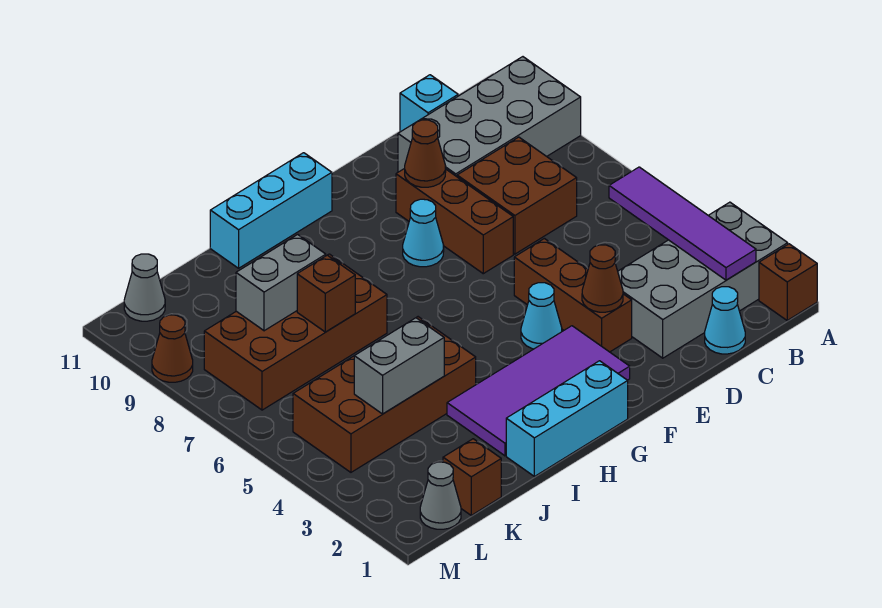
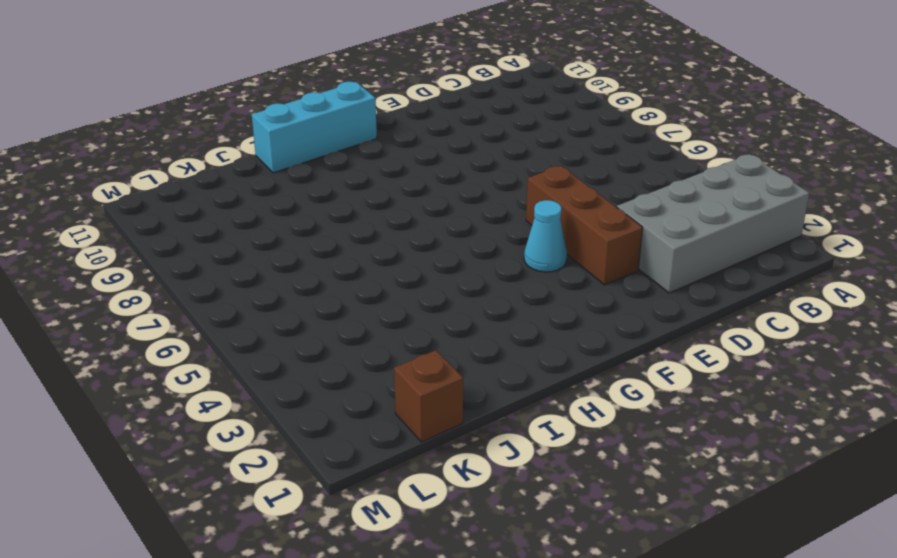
none -> brown 1x1 brick [759,244,817,320]
none -> grey 2x4 brick [398,57,581,177]
none -> cyan 1x1 cone [705,287,745,354]

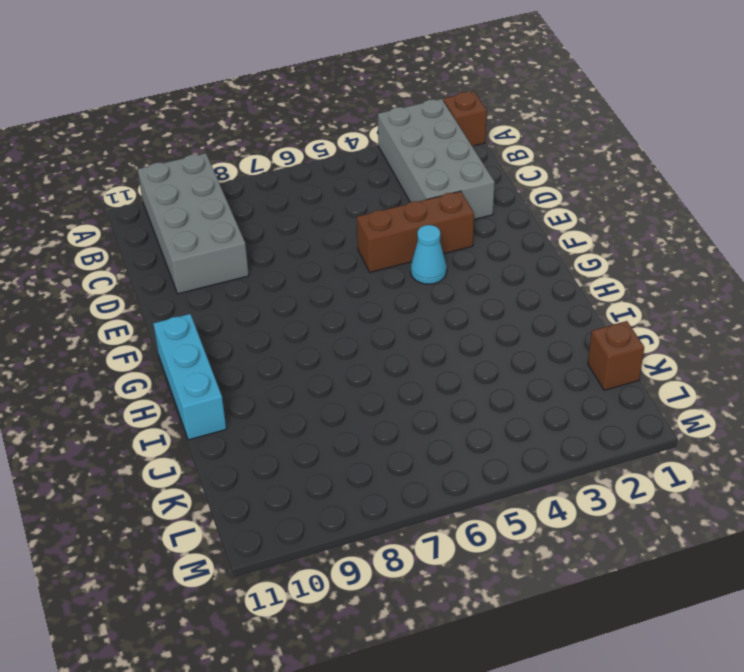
none -> cyan 1x1 cone [705,287,745,354]
none -> brown 2x2 brick [457,137,577,254]
none -> cyan 1x1 brick [400,75,458,132]

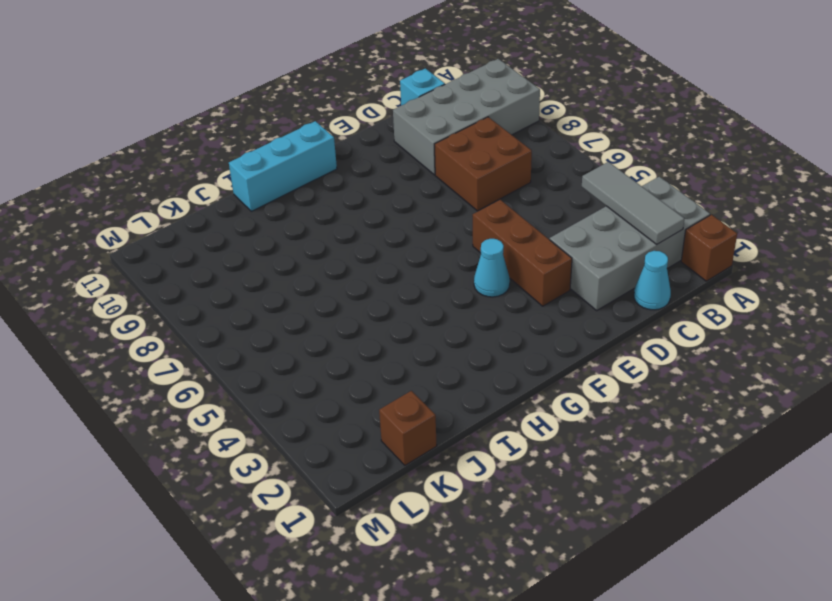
grey 1x3 tile [582,162,684,244] -> purple 1x4 tile [609,167,756,280]
none -> brown 1x3 brick [396,168,513,274]
none -> purple 2x4 tile [447,326,630,456]
none -> cyan 1x1 cone [403,199,444,267]

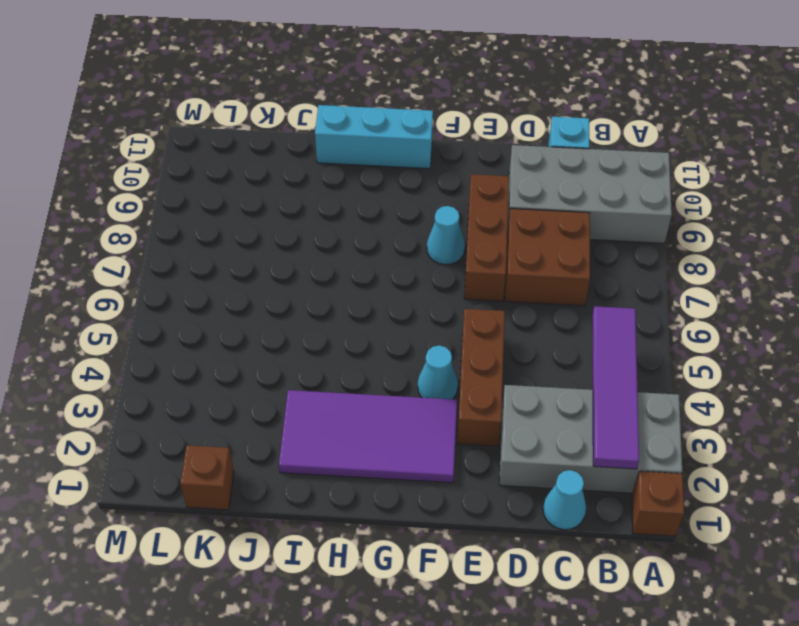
none -> cyan 1x3 brick [506,361,628,476]
none -> brown 2x4 brick [293,317,476,472]
none -> brown 2x4 brick [204,254,387,410]

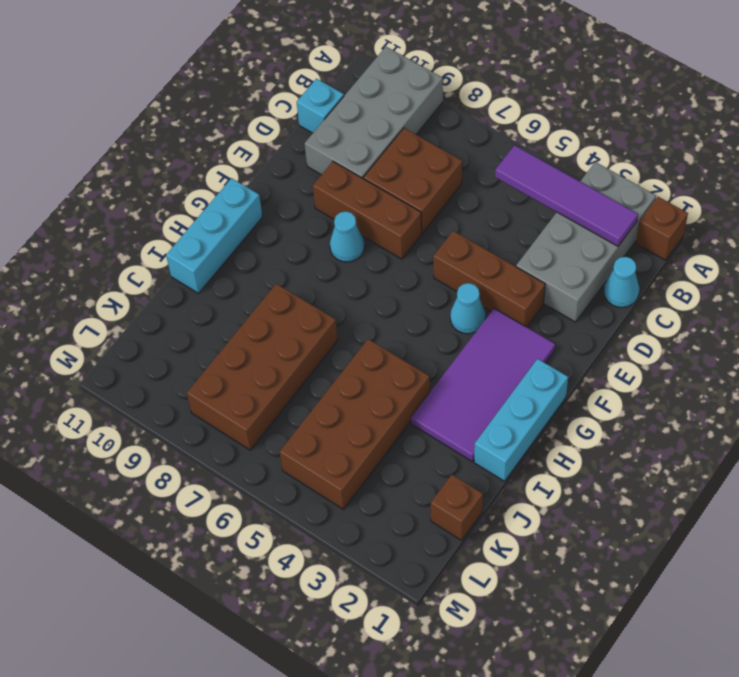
none -> grey 1x1 cone [420,462,461,529]
none -> grey 1x1 cone [124,254,165,321]
none -> brown 1x1 cone [152,315,193,382]

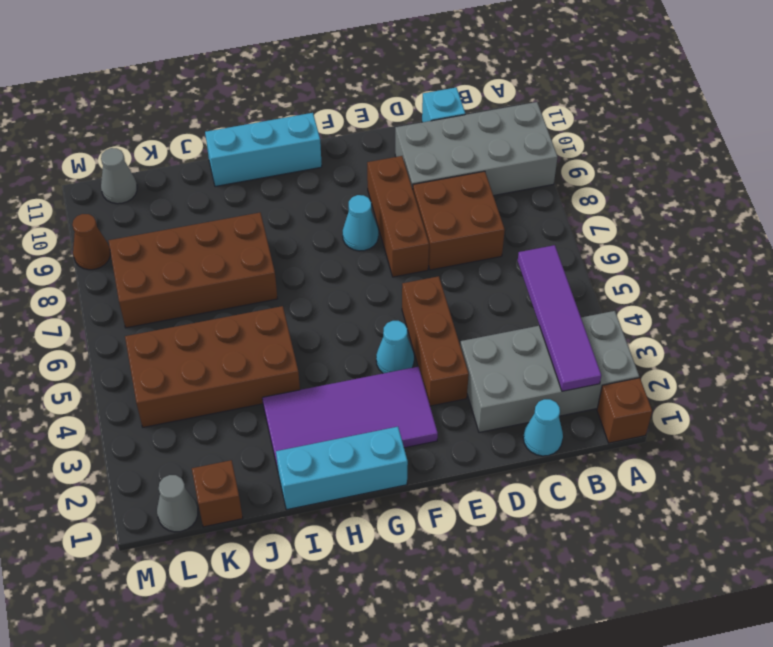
none -> brown 1x1 cone [582,245,623,312]
none -> brown 1x1 cone [405,120,446,187]
none -> grey 1x2 brick [354,318,444,414]

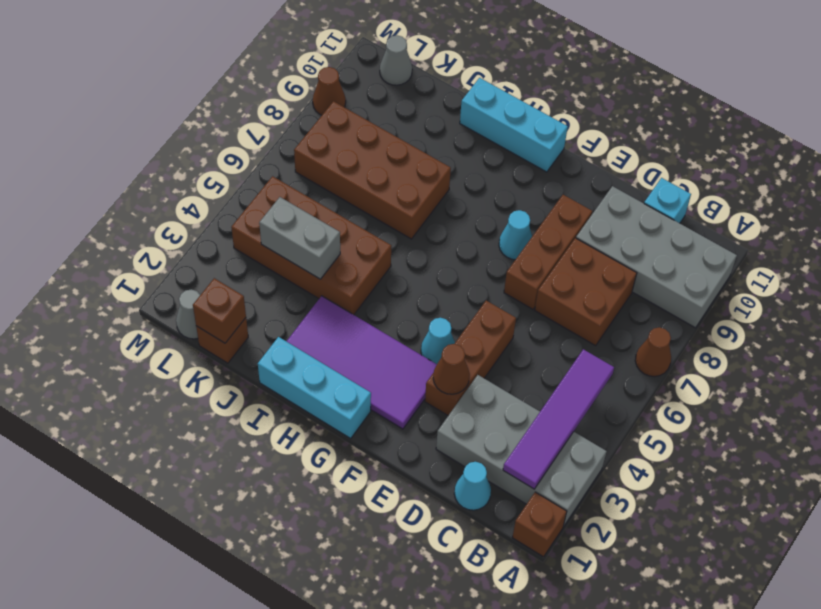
brown 1x1 cone [635,327,671,377] -> brown 1x1 cone moved to [405,120,446,187]
brown 1x1 brick [193,278,246,343] -> brown 1x1 brick moved to [297,255,355,332]
none -> grey 1x2 brick [236,234,326,331]

